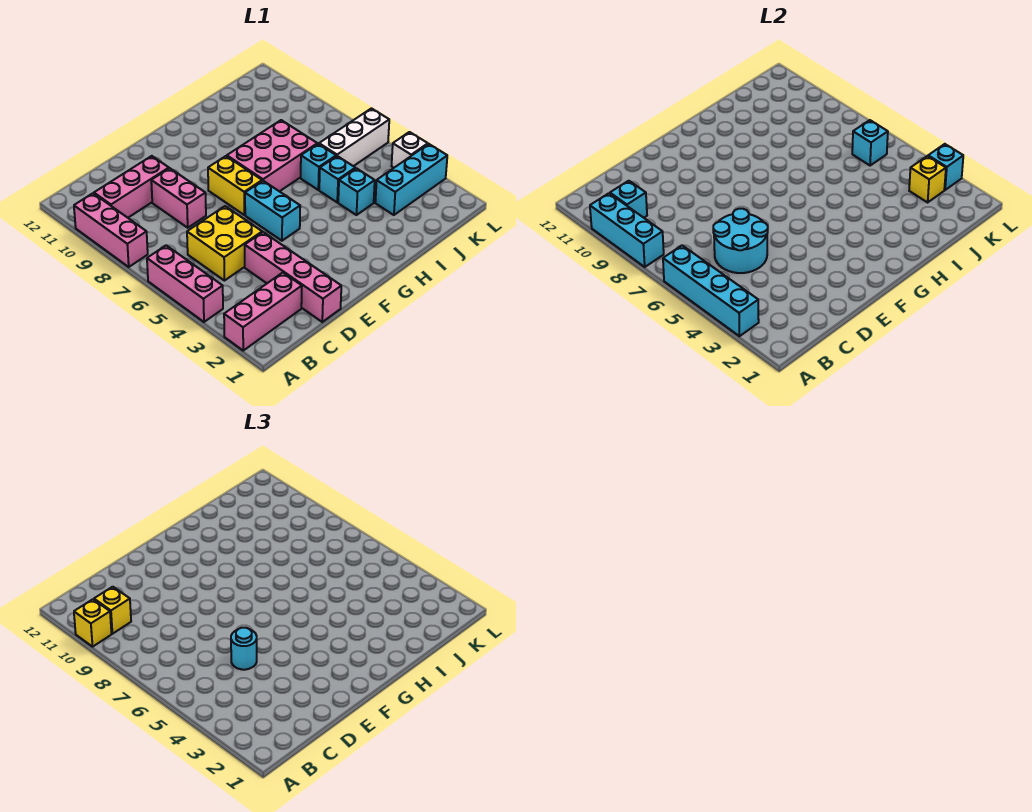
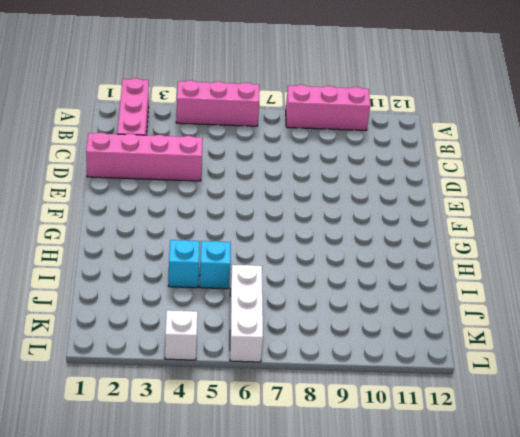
none -> pink 1x3 brick [94,156,169,218]
none -> yellow 2x2 brick [187,206,262,281]
none -> pink 1x2 brick [151,168,206,228]

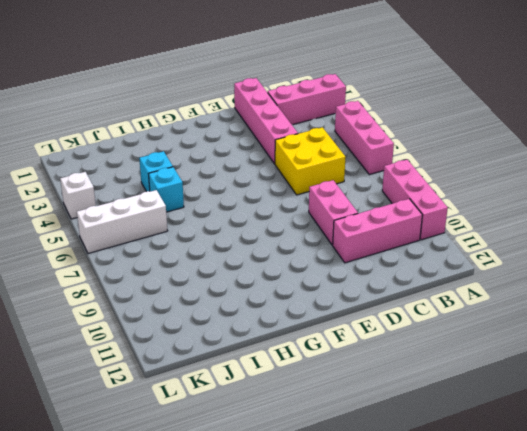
none -> cyan 1x2 brick [245,181,300,241]
none -> yellow 1x2 brick [208,156,262,215]
none -> pink 2x3 brick [227,120,317,192]

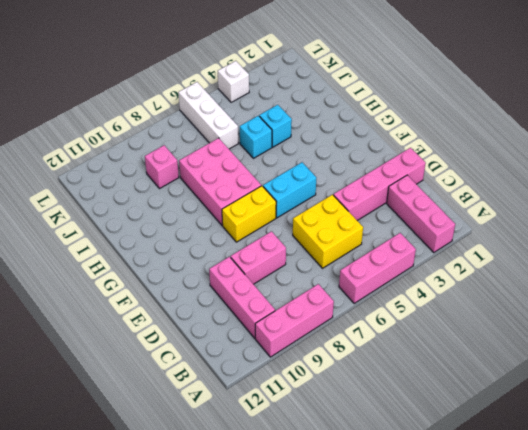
pink 1x1 brick [145,145,179,189] -> none
none -> cyan 1x1 brick [301,144,336,190]
none -> cyan 1x3 brick [375,144,447,215]
none -> cyan 1x4 brick [663,245,759,336]

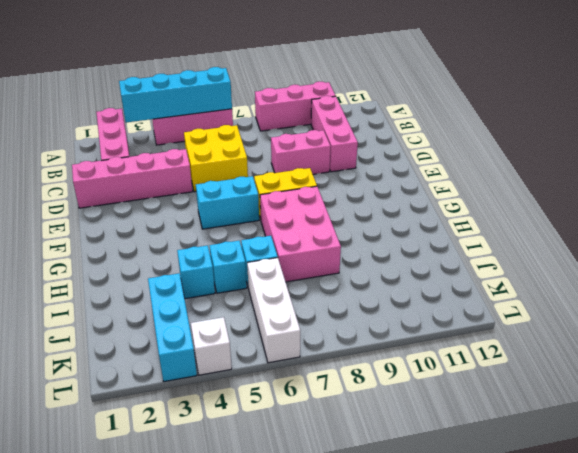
none -> cyan 1x3 brick [590,193,664,267]
none -> cyan 1x1 brick [610,181,647,218]
none -> cyan 2x2 round brick [713,209,768,273]

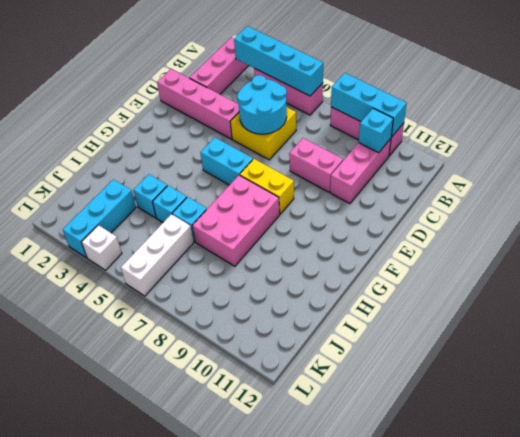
none -> yellow 1x1 brick [909,156,946,202]
none -> cyan 1x1 brick [852,120,888,166]
none -> cyan 1x1 brick [928,144,963,190]

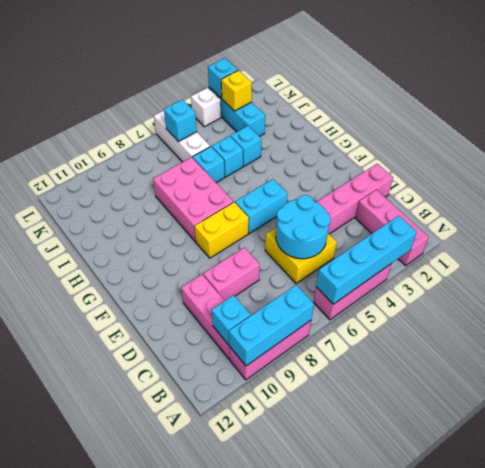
none -> yellow 1x1 brick [74,599,111,647]
none -> yellow 1x1 brick [94,587,131,634]
none -> cyan 1x1 round brick [231,628,257,670]

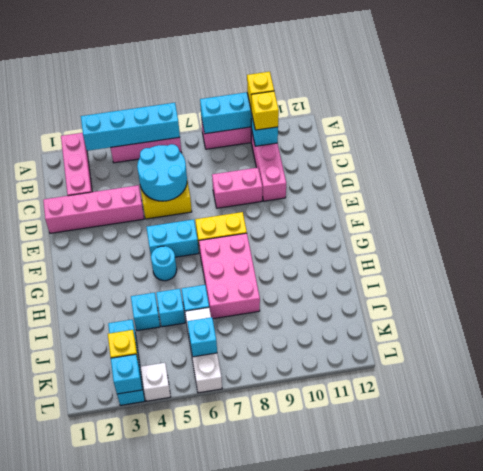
cyan 1x1 round brick [151,246,177,281] -> cyan 1x1 round brick moved to [231,628,257,670]

